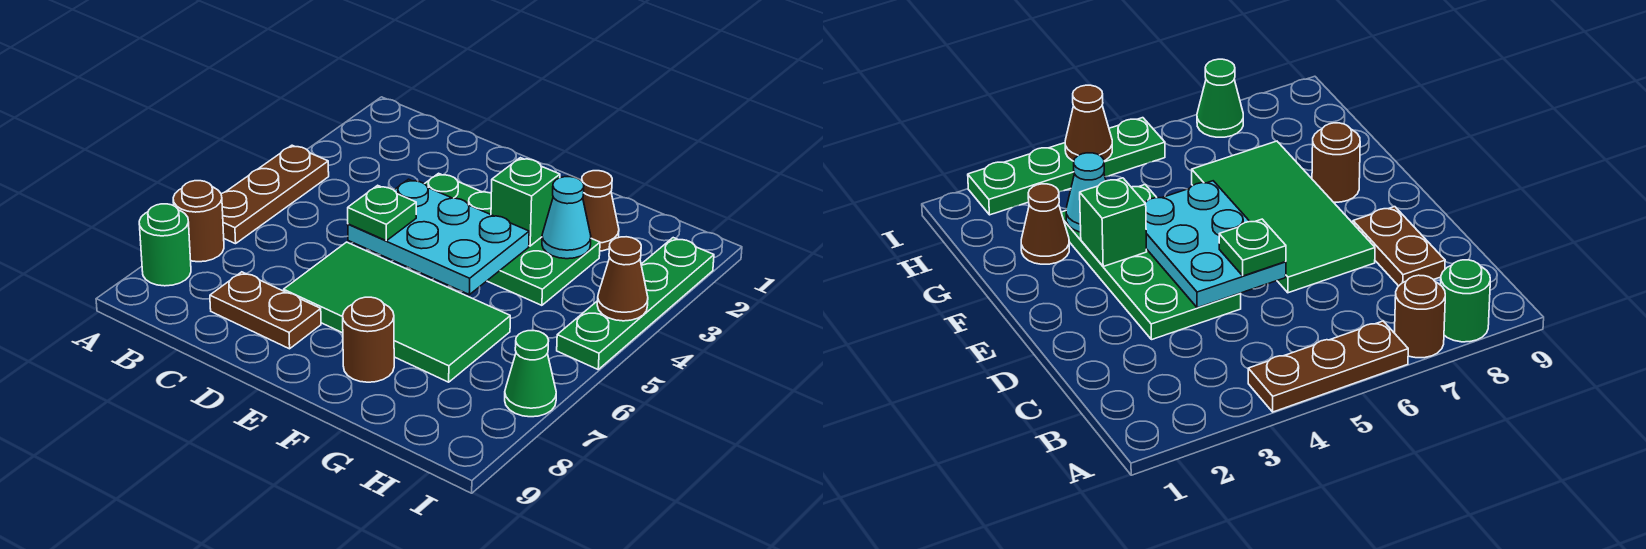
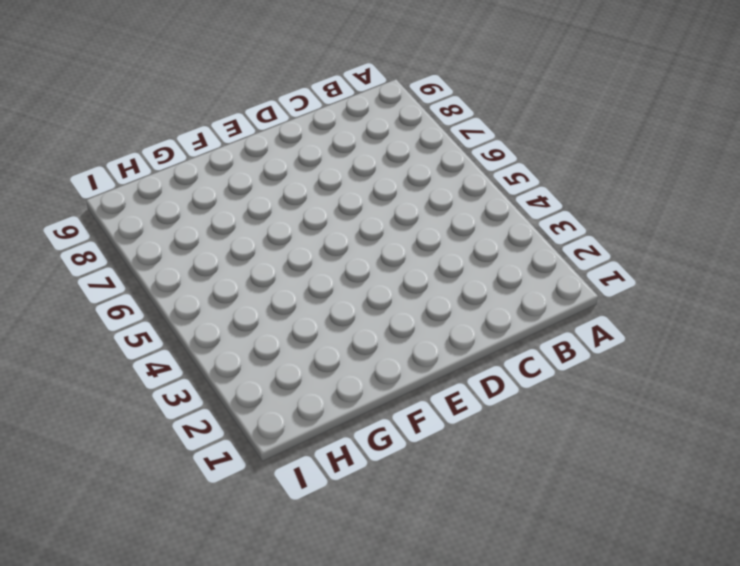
none -> brown 1x3 plate [221,145,329,244]
none -> brown 1x1 round brick [173,181,224,262]
none -> green 1x1 round brick [139,204,191,286]

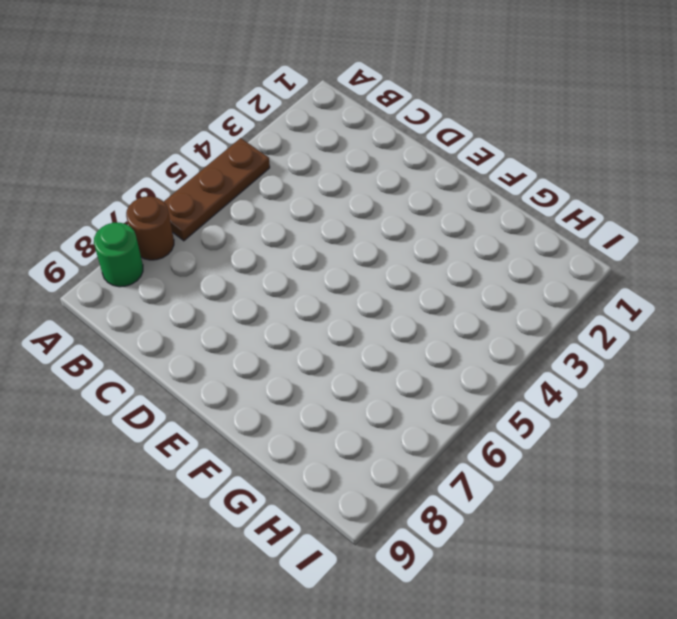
none -> brown 1x2 plate [210,272,321,349]
none -> green 2x4 plate [425,173,600,305]
none -> green 2x4 tile [284,242,510,382]

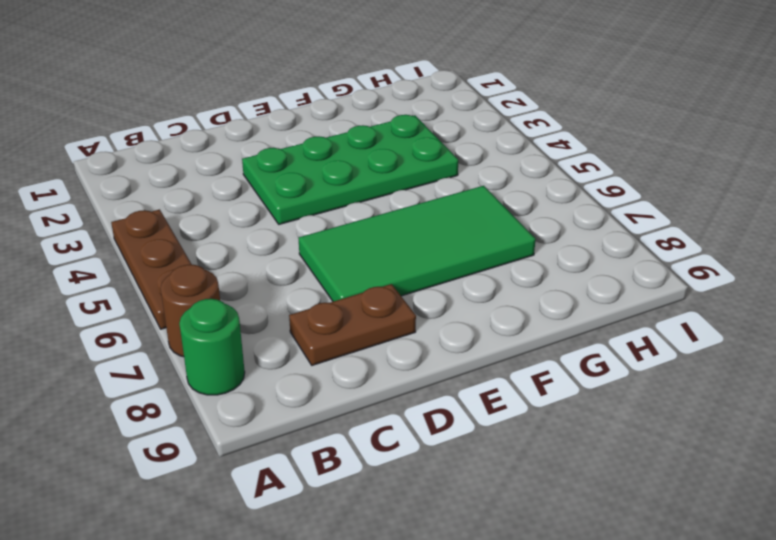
none -> brown 1x1 round brick [343,297,394,382]
none -> brown 1x1 cone [582,171,619,251]
none -> green 1x4 plate [557,238,714,369]

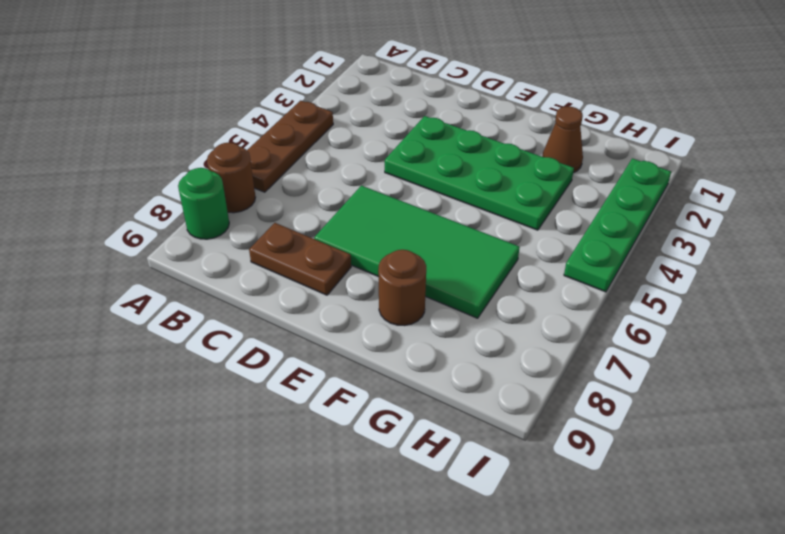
none -> green 1x1 cone [505,331,556,417]
none -> cyan 2x3 plate [348,179,529,295]
none -> green 1x1 brick [491,158,560,246]

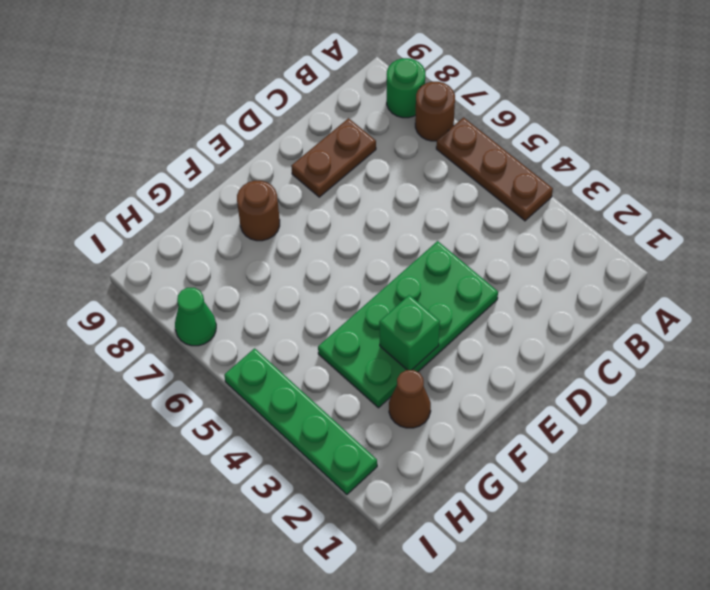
none -> green 2x4 tile [284,242,510,382]
none -> cyan 2x3 plate [348,179,529,295]
none -> cyan 1x1 cone [542,177,591,259]

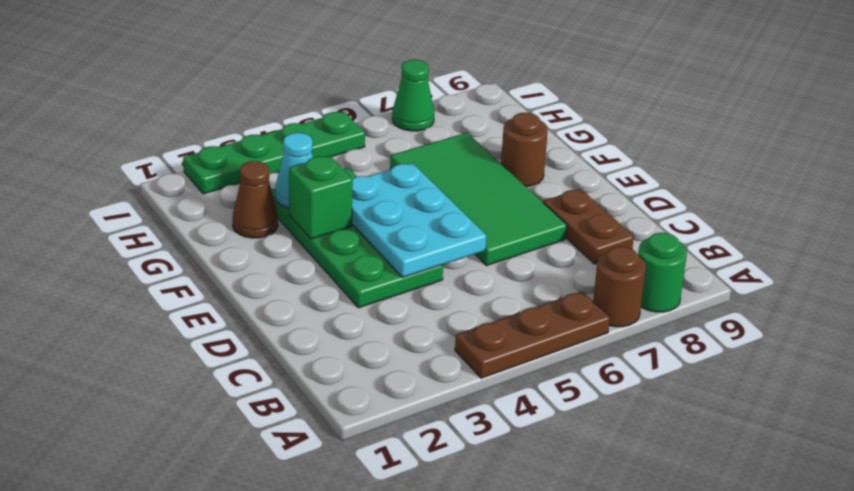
none -> brown 1x1 cone [597,237,648,321]
none -> green 1x1 plate [348,185,416,241]

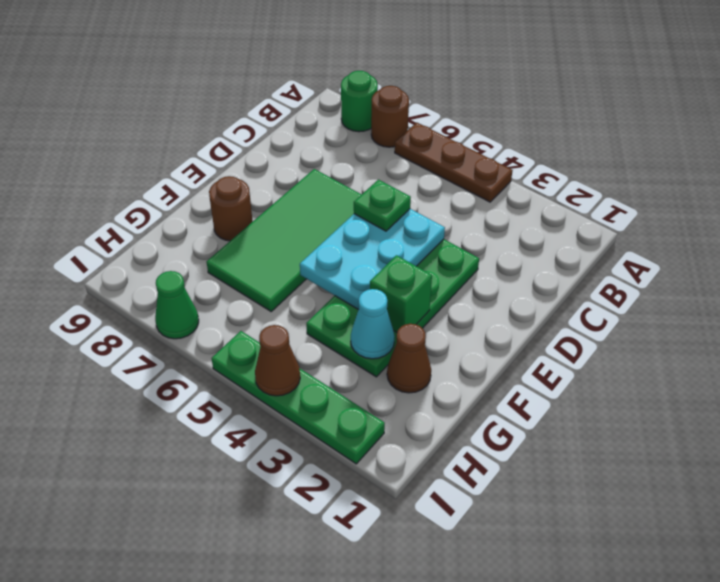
none -> brown 1x2 plate [210,272,321,349]

